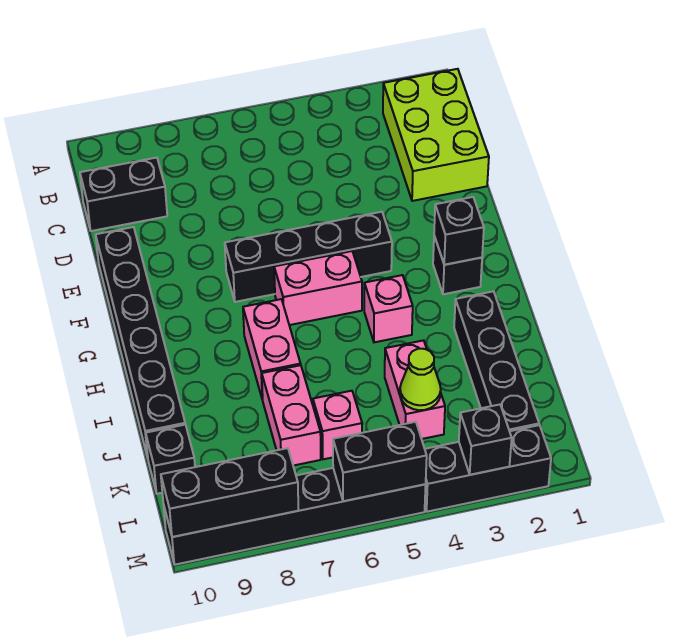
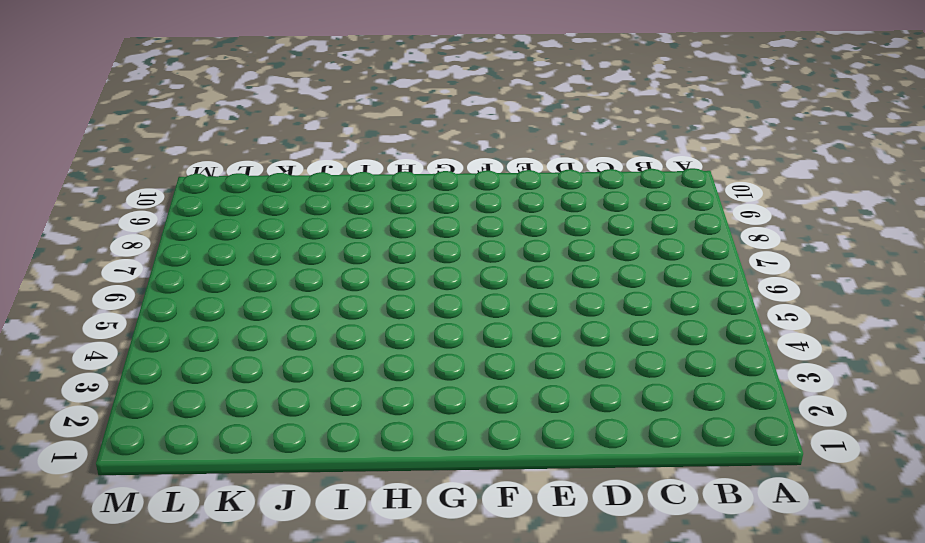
none -> lime 2x3 brick [383,69,489,201]
none -> black 1x2 brick [80,158,167,231]
none -> black 1x6 brick [96,227,185,458]

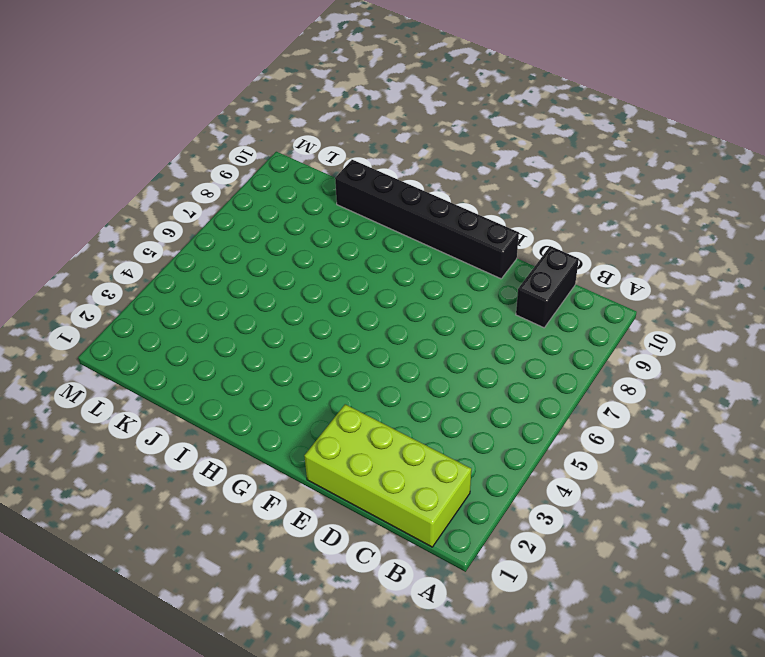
lime 2x4 brick [304,404,471,547] -> lime 2x3 brick [383,69,489,201]
none -> black 1x4 brick [225,212,392,302]
none -> black 1x1 brick [433,236,482,294]
none -> pink 1x2 brick [274,251,362,325]

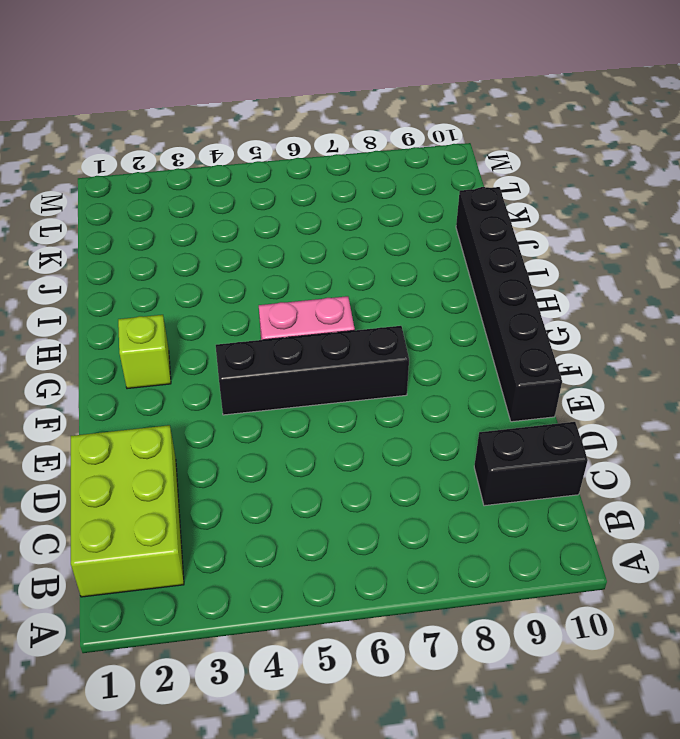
lime 1x1 brick [118,315,171,389] -> black 1x1 brick [433,236,482,294]
none -> pink 1x1 brick [364,275,413,342]
none -> pink 1x2 brick [243,299,301,400]
none -> black 1x4 brick [454,291,539,431]

